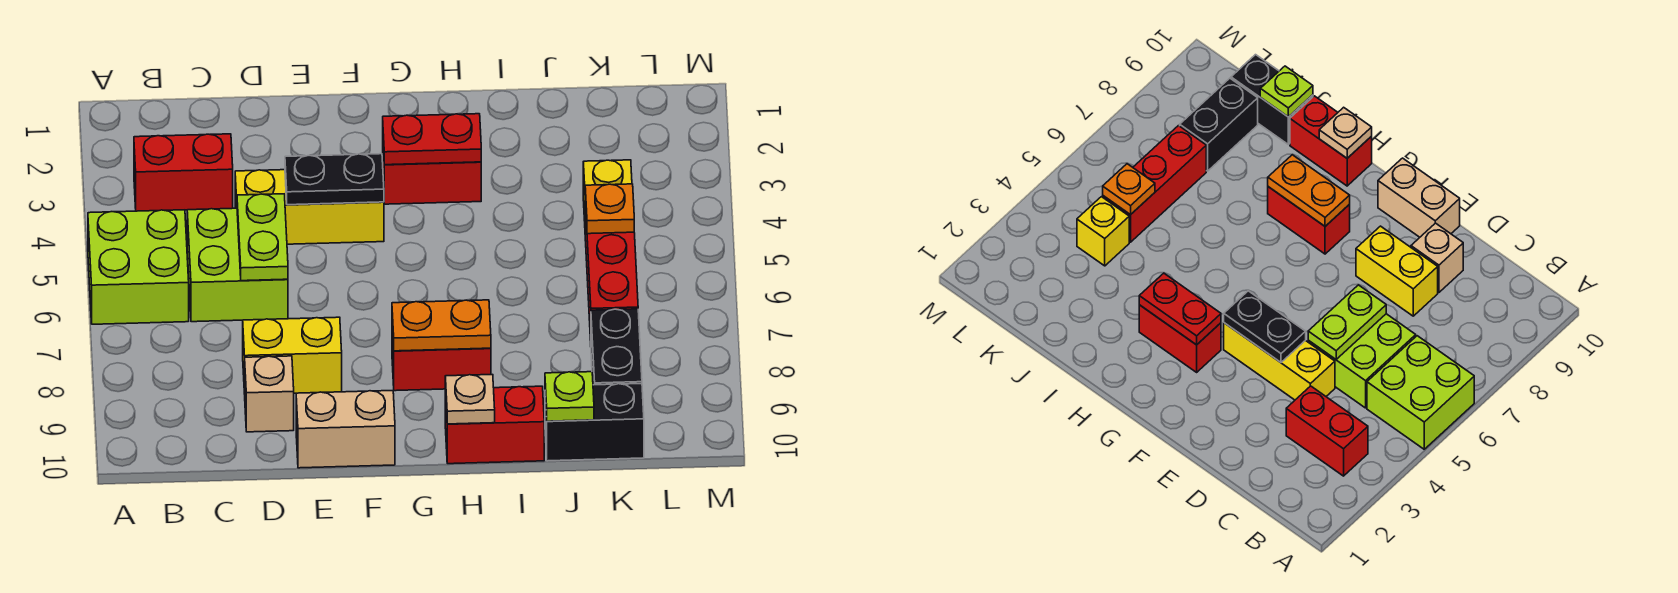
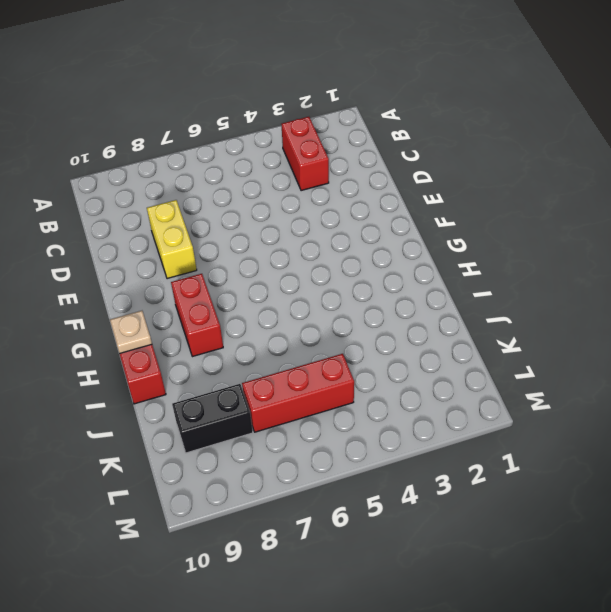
none -> lime 2x2 brick [88,210,189,324]
none -> lime 2x2 brick [187,208,288,322]
none -> yellow 1x3 brick [235,170,384,244]

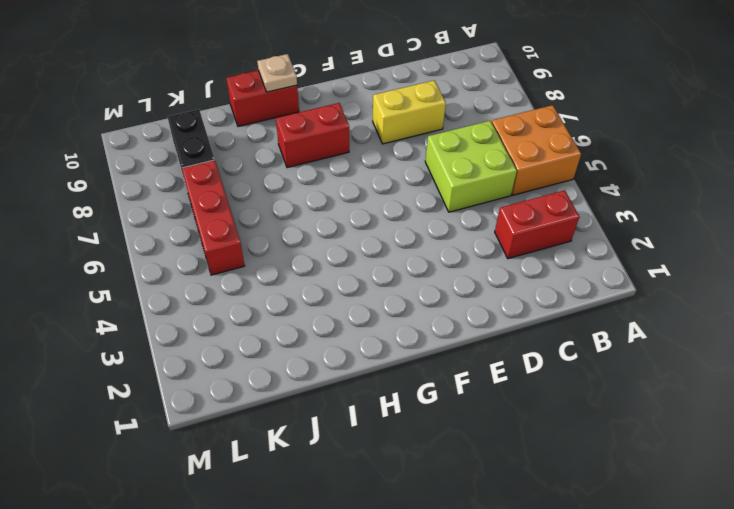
orange 2x2 brick [492,105,581,195] -> lime 2x2 brick [88,210,189,324]
none -> yellow 1x3 brick [235,170,384,244]
none -> tan 1x1 brick [245,356,294,432]
none -> tan 1x2 brick [296,391,395,468]

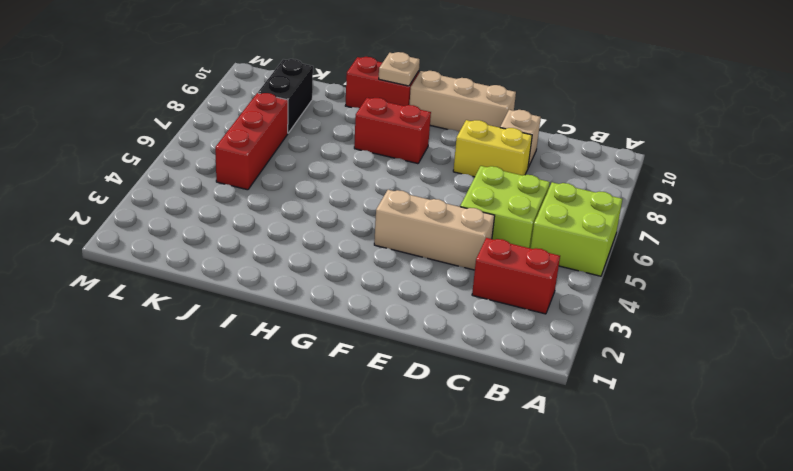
tan 1x3 brick [374,190,495,270] -> yellow 1x3 brick [235,170,384,244]
tan 1x3 brick [410,71,516,132] -> tan 1x2 brick [296,391,395,468]
none -> red 1x2 brick [383,147,481,204]
none -> black 1x2 brick [545,383,644,461]
none -> yellow 1x1 brick [583,160,632,221]

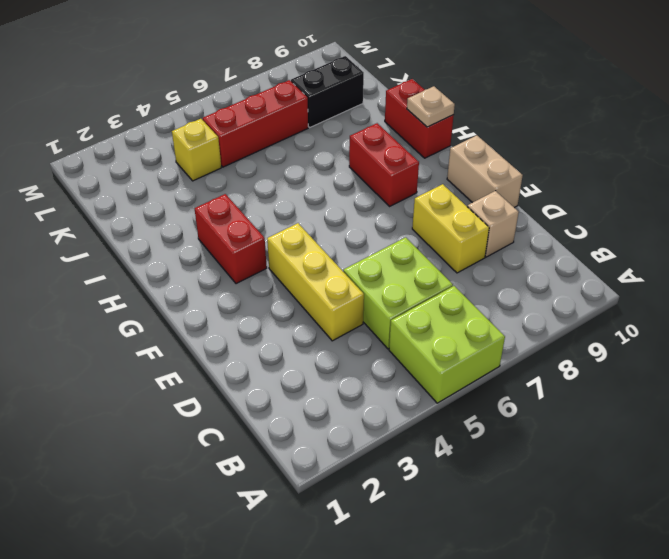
none -> red 1x2 brick [134,134,233,211]
none -> black 1x2 brick [545,383,644,461]
none -> lime 1x2 plate [237,194,288,281]

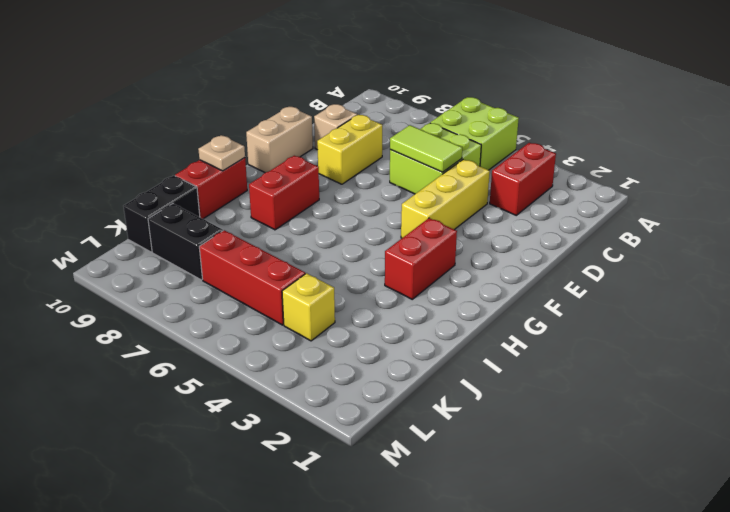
lime 1x2 tile [390,125,462,172] -> lime 1x2 plate [237,194,288,281]
none -> black 1x2 plate [285,154,384,205]
none -> red 1x2 plate [383,114,481,165]
none -> orange 1x2 plate [392,300,491,351]

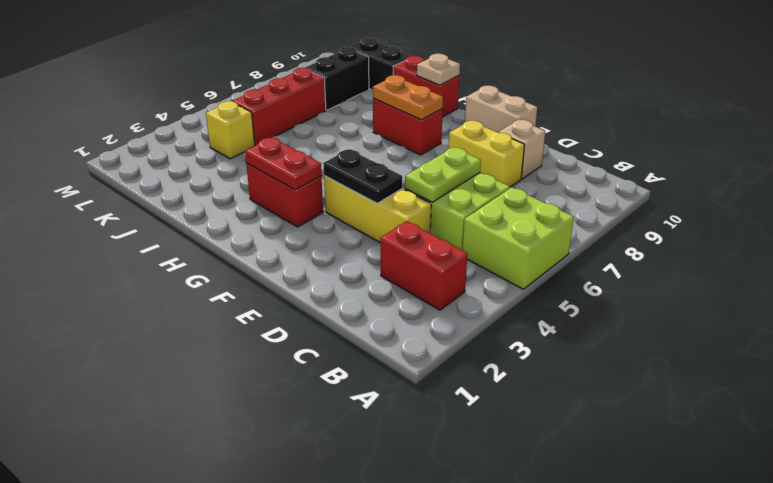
none -> lime 1x1 plate [545,372,594,421]
none -> orange 1x1 plate [585,184,634,234]

